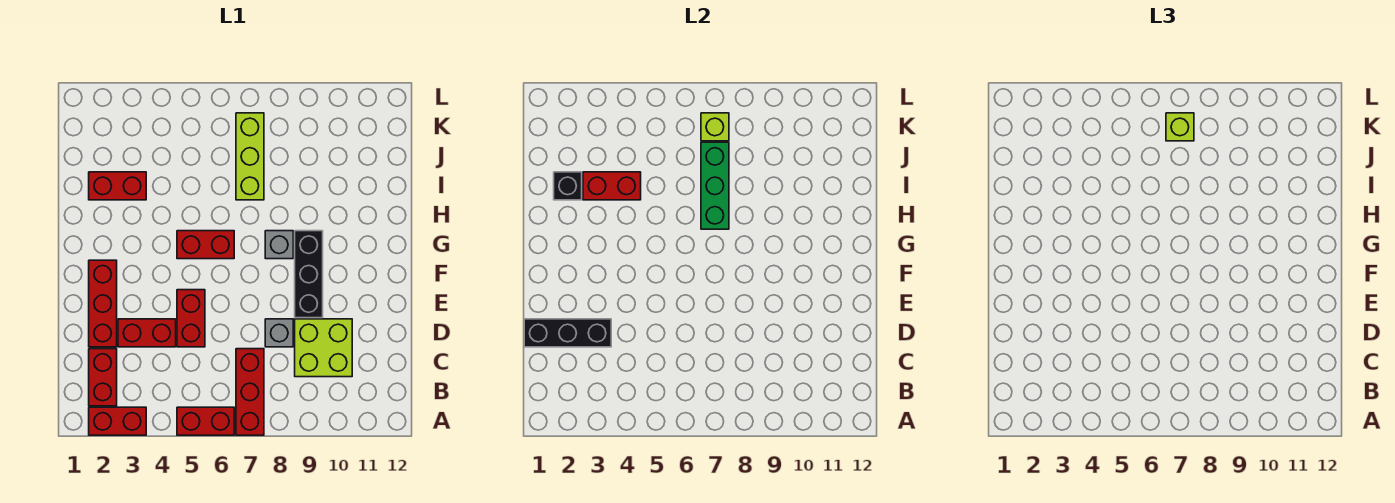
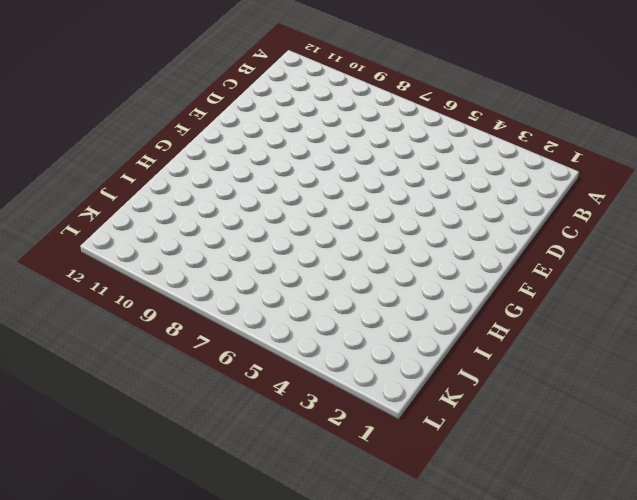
none -> red 1x2 brick [89,407,146,435]
none -> red 1x2 brick [177,407,234,435]
none -> red 1x3 brick [236,349,264,435]

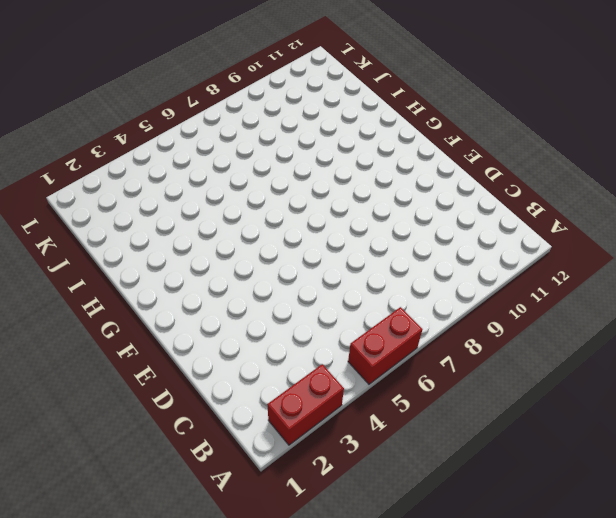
none -> red 1x3 brick [236,349,264,435]
none -> red 1x2 brick [89,349,117,406]
none -> lime 2x2 brick [295,319,352,377]

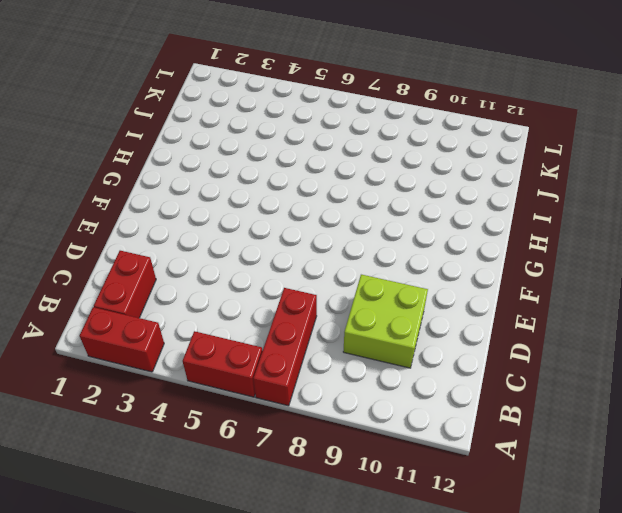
none -> red 1x3 brick [89,260,117,347]
none -> red 1x2 brick [118,319,176,347]
none -> red 1x2 brick [177,290,205,347]

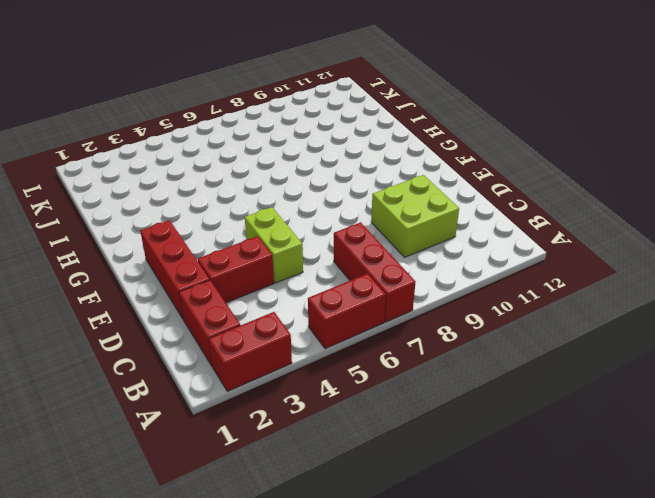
lime 1x2 brick [245,207,303,283] -> red 1x2 brick [177,290,205,347]
none -> grey 1x1 brick [265,319,293,347]
none -> black 1x3 brick [295,231,323,318]
none -> red 1x2 brick [177,231,234,259]

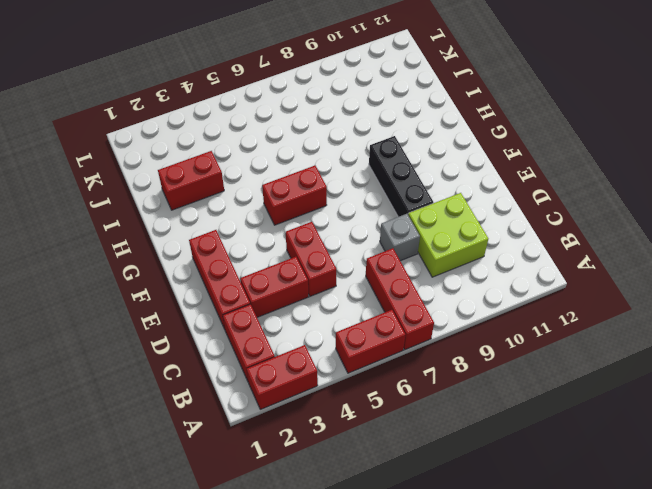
none -> grey 1x1 brick [265,231,293,259]
none -> lime 1x3 brick [236,113,264,200]
none -> black 1x3 brick [524,319,611,347]

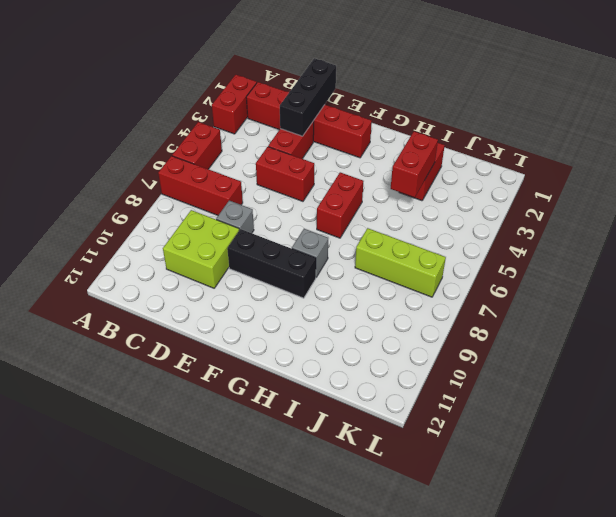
none -> green 1x3 brick [701,142,729,229]
none -> black 1x1 brick [554,172,582,200]
none -> lime 1x1 brick [701,113,729,141]

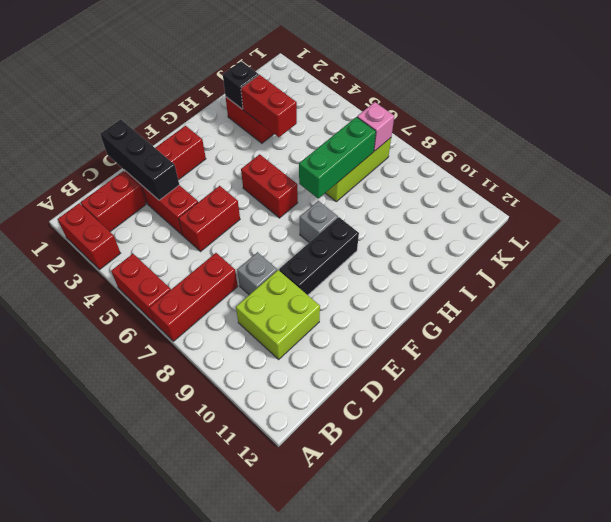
pink 1x1 brick [357,102,394,151] -> lime 1x1 brick [701,113,729,141]
none -> lime 1x1 brick [1166,113,1194,141]

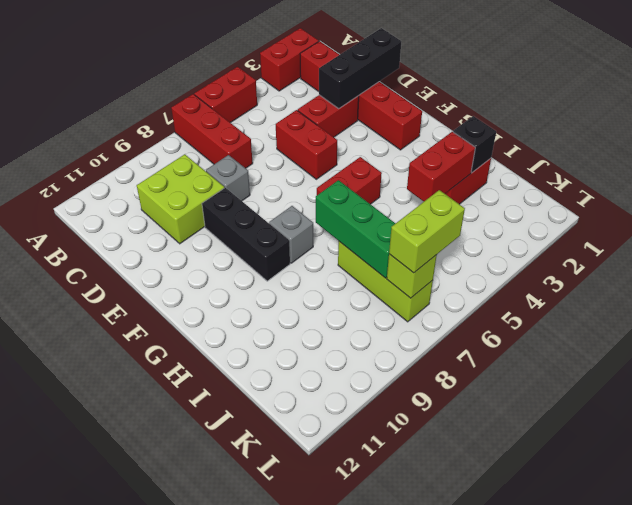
lime 1x2 brick [389,190,465,273] -> lime 1x1 brick [1166,113,1194,141]

